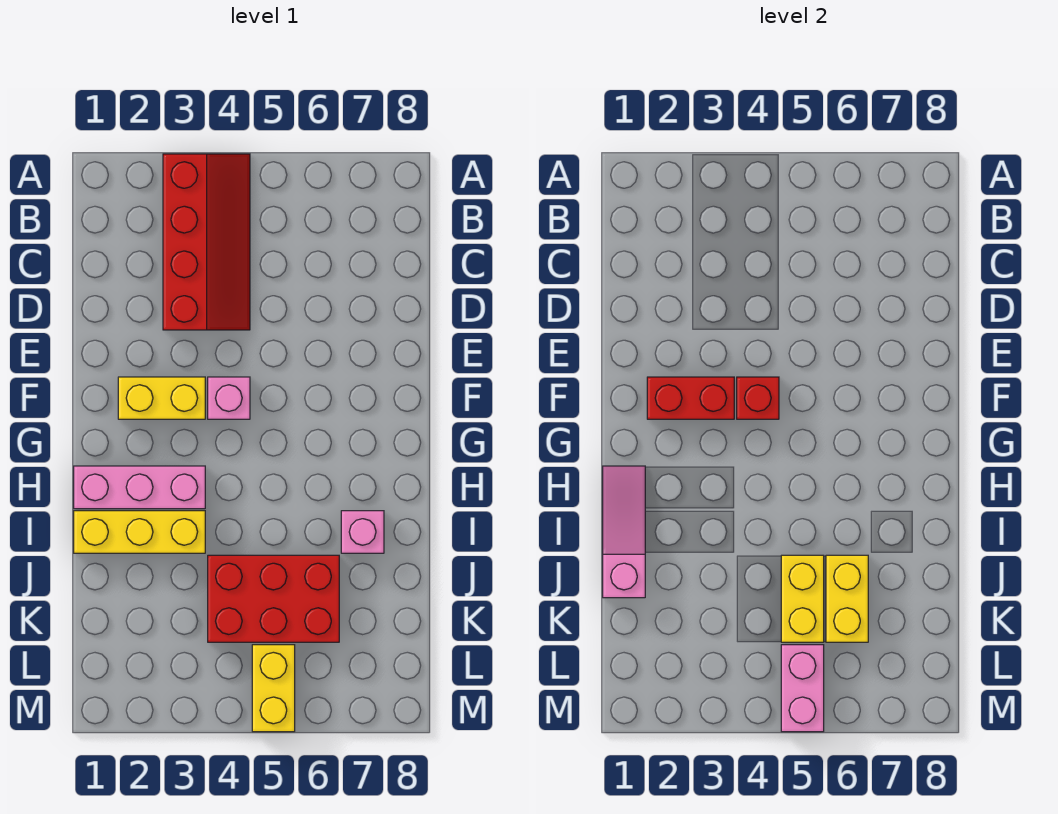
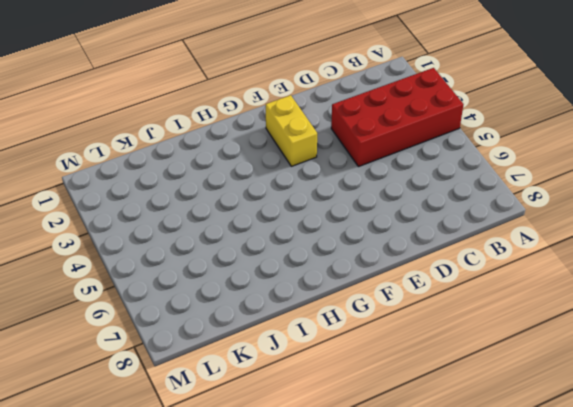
red 2x4 brick [331,68,464,167] -> red 2x4 slope [163,154,250,330]
none -> pink 1x1 brick [208,377,250,419]
none -> pink 1x3 brick [74,466,205,509]
none -> yellow 1x3 brick [74,511,205,553]

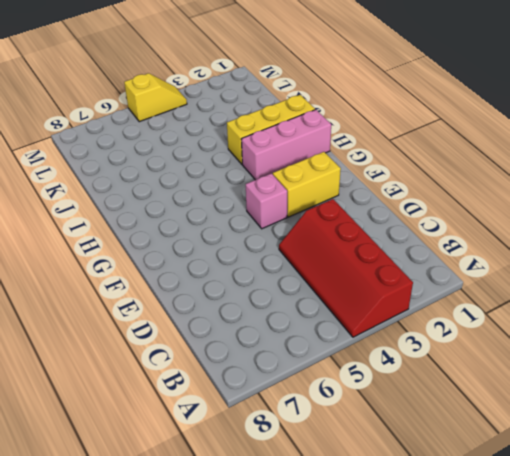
yellow 1x2 slope [124,73,187,122] -> yellow 1x2 brick [252,645,295,732]
none -> pink 1x1 brick [341,511,384,553]
none -> red 2x3 brick [208,555,339,642]
none -> red 1x2 brick [647,377,734,419]

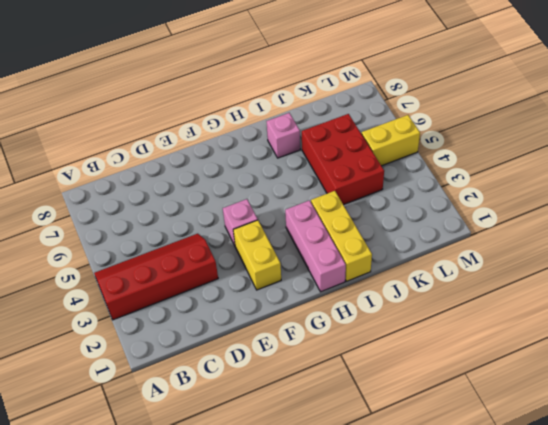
none -> red 1x2 brick [647,377,734,419]
none -> red 1x1 brick [737,377,779,419]
none -> pink 1x3 slope [603,466,645,598]

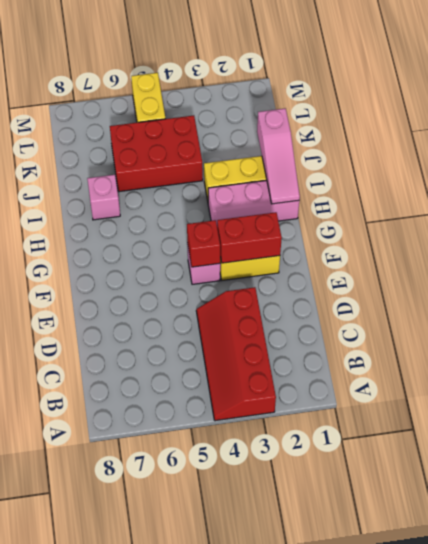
none -> yellow 1x2 brick [781,555,824,642]
none -> yellow 1x2 brick [826,555,868,642]
none -> pink 1x2 brick [781,645,824,732]

